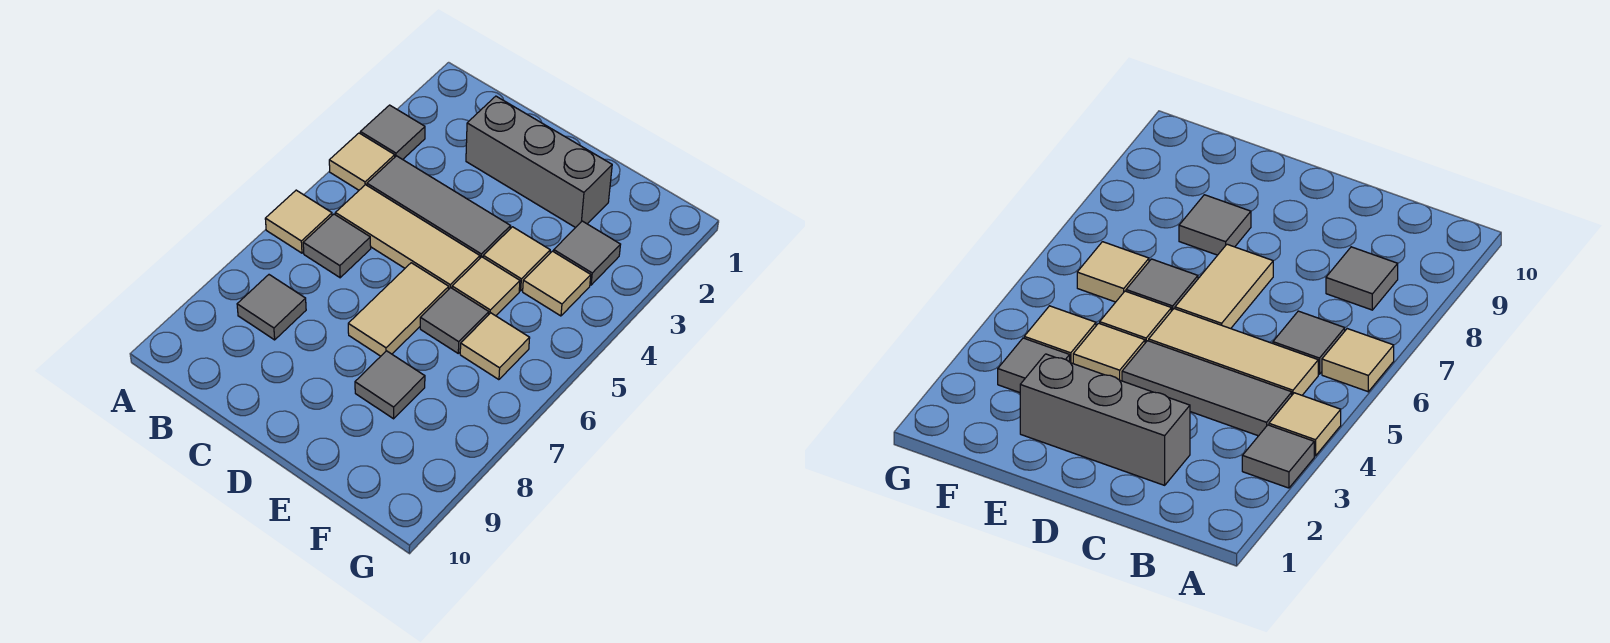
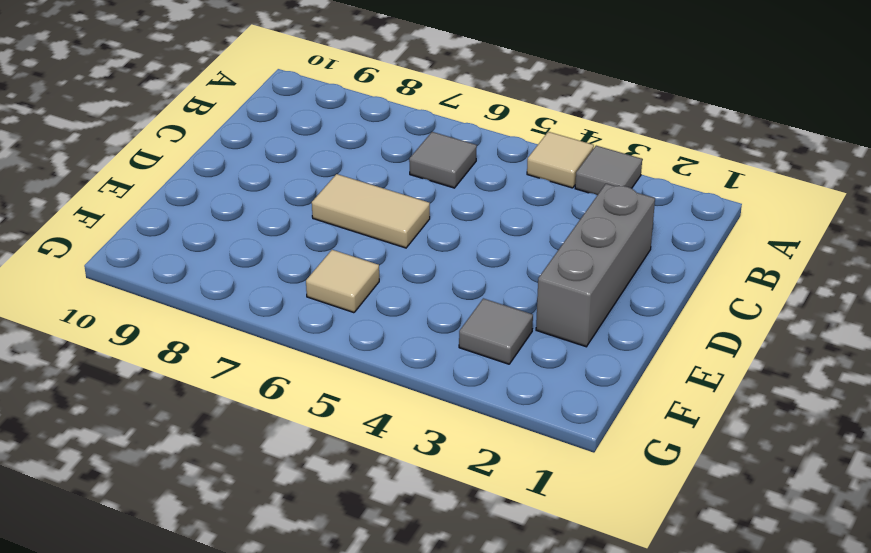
none -> tan 1x1 tile [265,190,332,253]
none -> grey 1x3 tile [367,156,511,258]
none -> tan 1x3 tile [335,185,480,289]

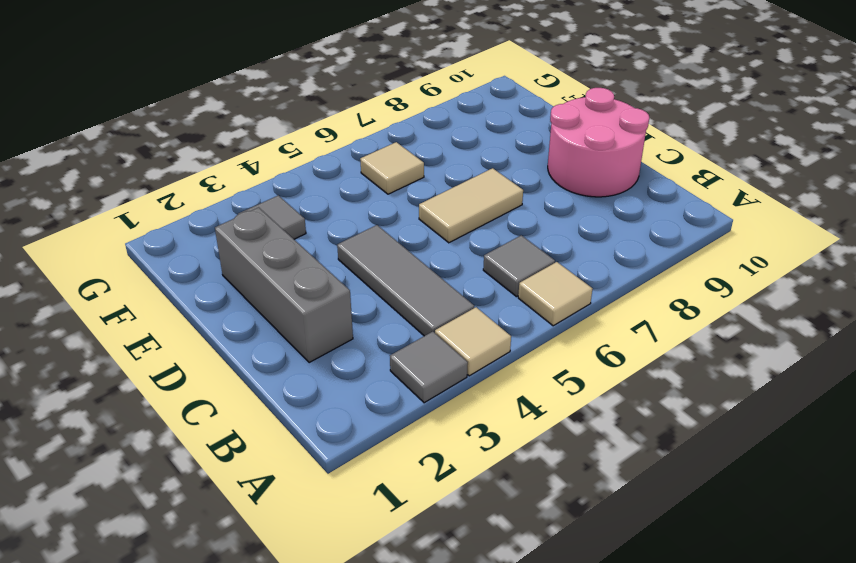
pink 2x2 round brick [548,88,649,197] -> none
none -> tan 1x3 tile [335,185,480,289]
none -> grey 1x1 tile [237,275,306,340]
none -> tan 1x1 tile [483,227,550,291]

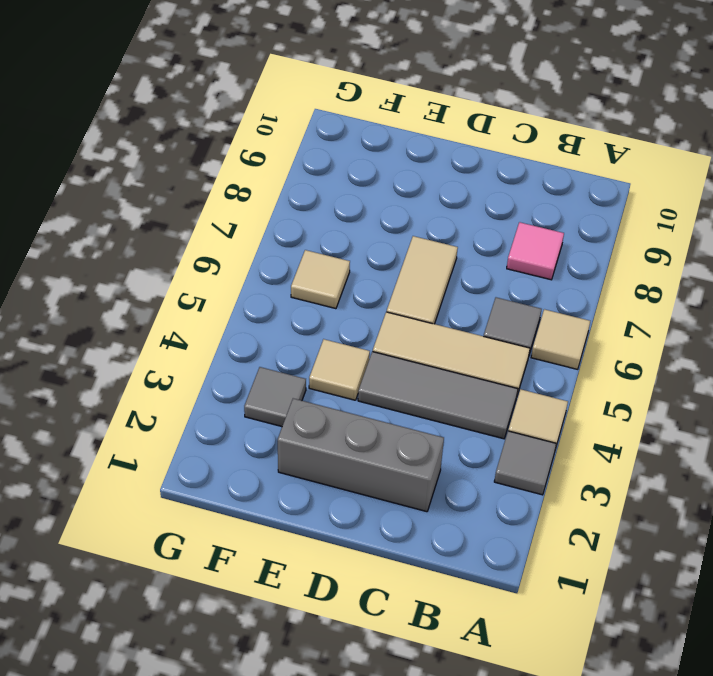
pink 1x1 tile [507,222,564,280] -> grey 1x1 tile [237,275,306,340]
none -> tan 1x1 tile [452,257,520,316]
none -> grey 1x1 tile [420,288,489,353]
none -> grey 1x1 tile [355,351,425,419]

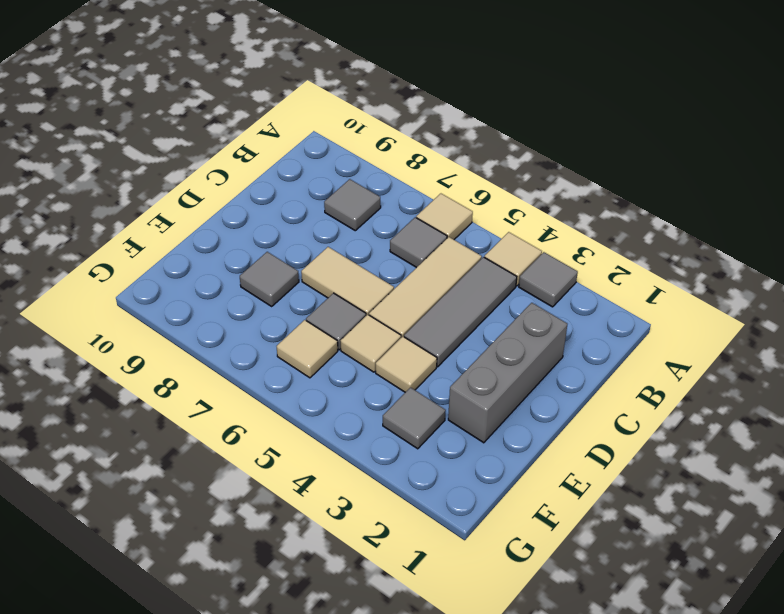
none -> tan 1x1 tile [523,251,591,316]

